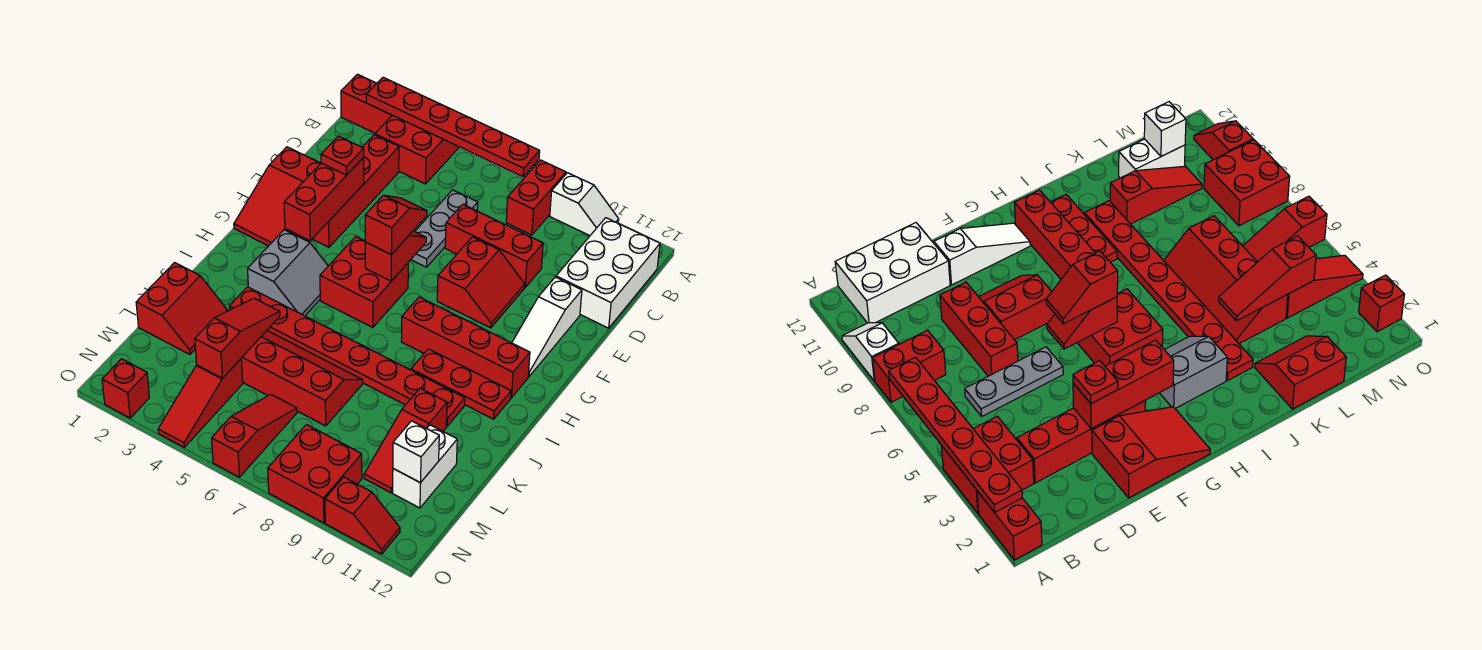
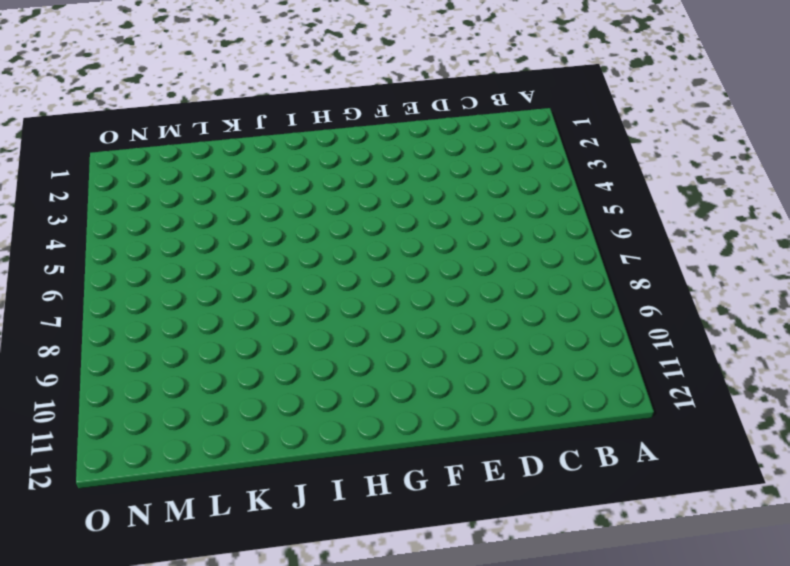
none -> red 1x2 brick [341,74,392,133]
none -> red 2x2 brick [375,115,459,184]
none -> red 1x2 brick [506,160,566,235]
none -> white 1x2 slope [550,173,619,236]

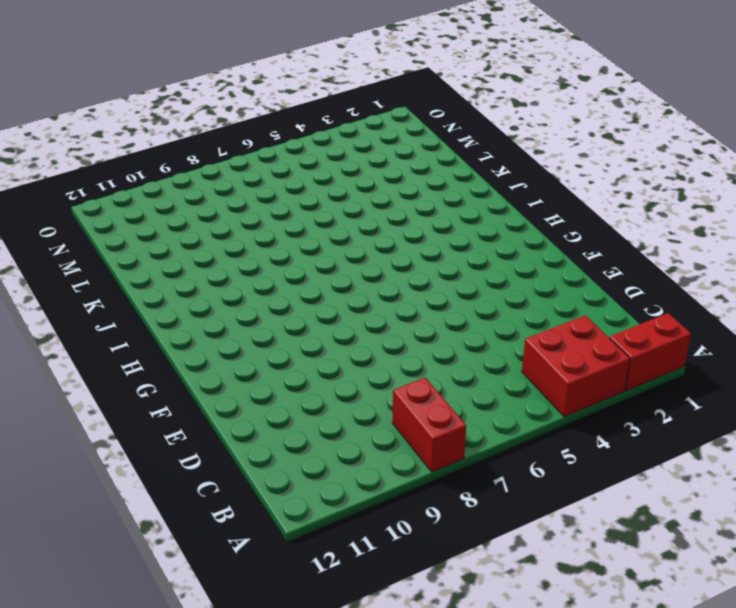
none -> white 1x2 slope [550,173,619,236]
none -> white 2x3 brick [556,218,660,328]
none -> red 1x4 brick [313,135,399,247]
none -> grey 1x3 plate [411,190,478,267]

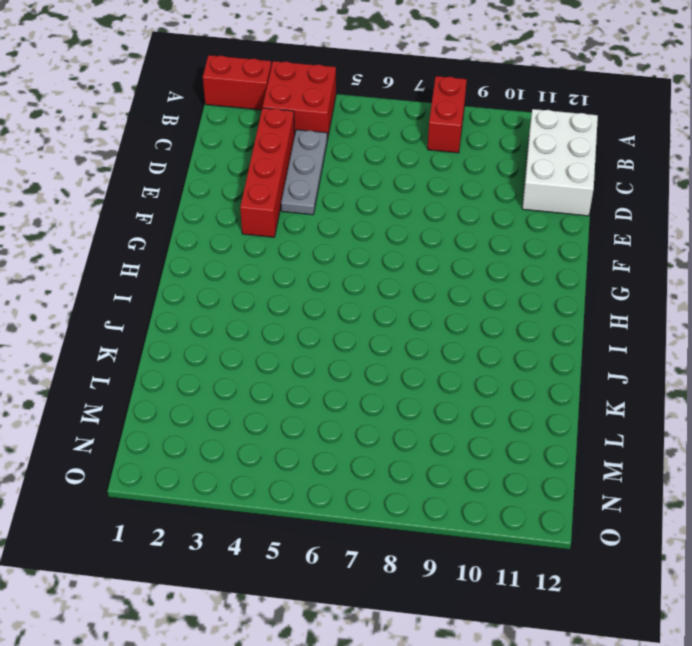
grey 1x3 plate [281,130,327,215] -> grey 1x3 plate moved to [411,190,478,267]
none -> white 1x2 slope [550,173,619,236]
none -> red 1x3 brick [445,204,543,287]
none -> red 2x3 slope [234,147,321,246]
none -> red 2x2 slope [437,237,525,328]

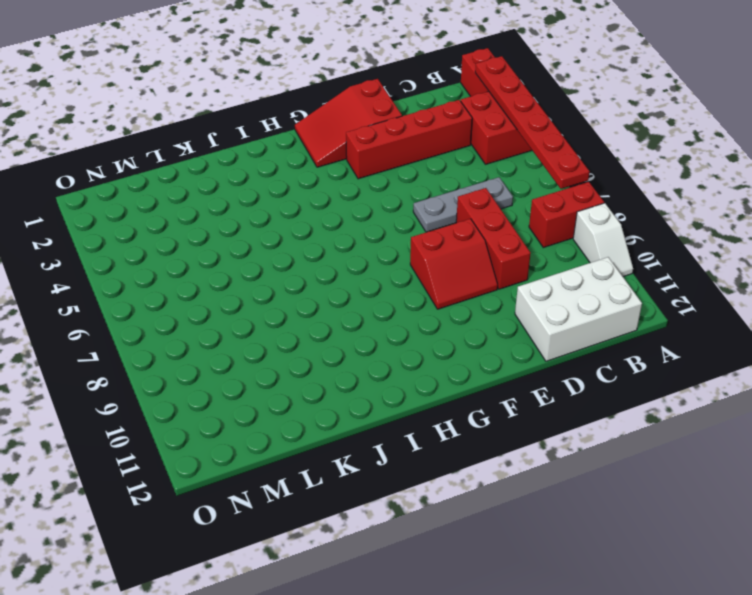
none -> white 1x3 slope [512,277,582,376]
none -> red 2x2 brick [320,237,408,328]
none -> grey 2x2 slope [248,230,328,316]
none -> red 1x4 brick [401,297,530,398]

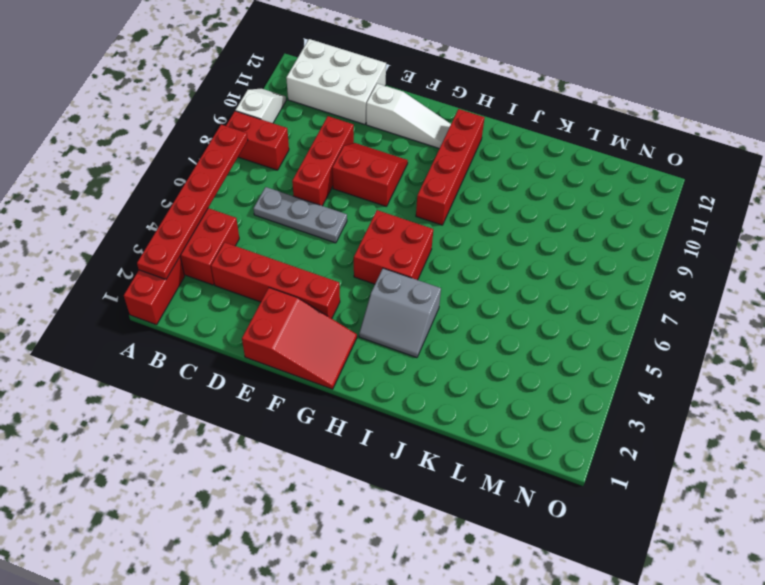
grey 2x2 slope [359,268,441,358] -> grey 2x2 slope turned to [248,230,328,316]
none -> red 1x3 plate [411,349,511,419]
none -> red 1x8 plate [229,287,465,426]
none -> red 2x2 slope [136,263,227,354]
none -> red 2x4 slope [241,331,363,426]

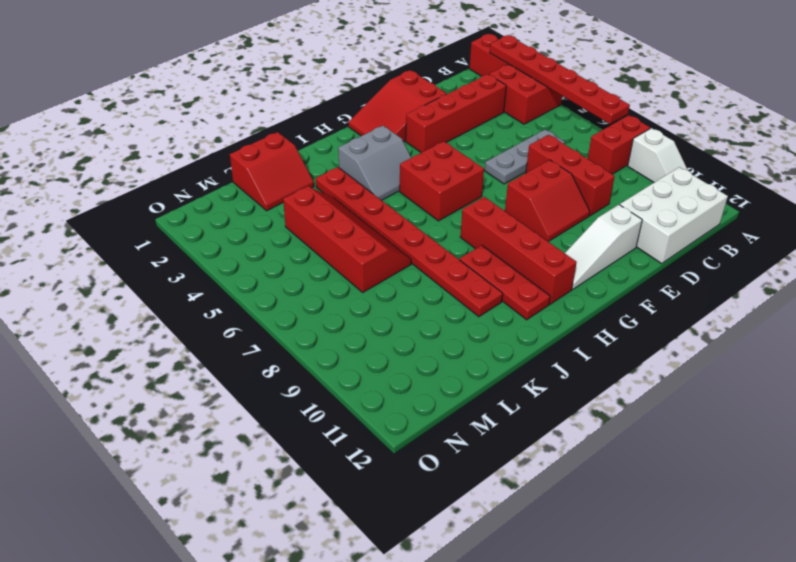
none -> red 1x3 slope [364,388,447,493]
none -> white 1x2 brick [393,425,457,508]
none -> red 1x3 slope [158,359,243,447]
none -> red 1x3 slope [212,395,297,477]

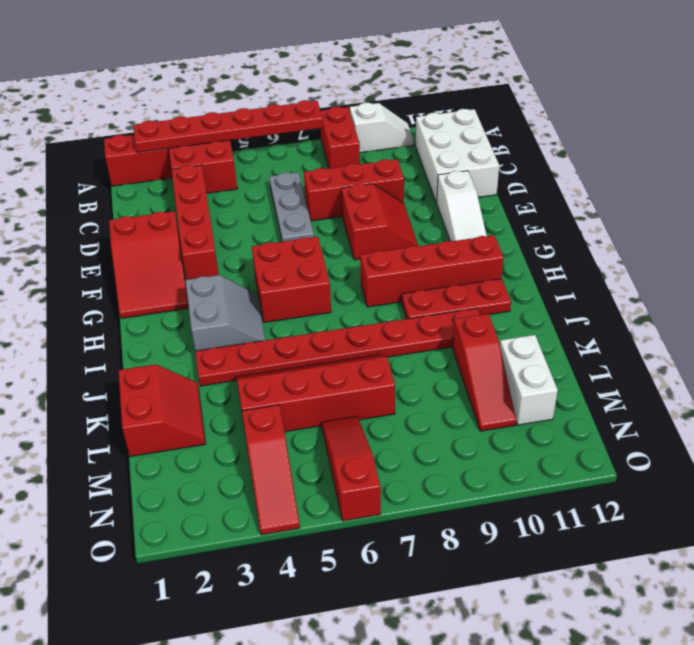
none -> red 2x2 brick [268,425,362,523]
none -> red 1x1 brick [102,359,149,418]
none -> red 1x2 slope [325,477,400,554]
none -> red 1x3 brick [284,158,364,241]

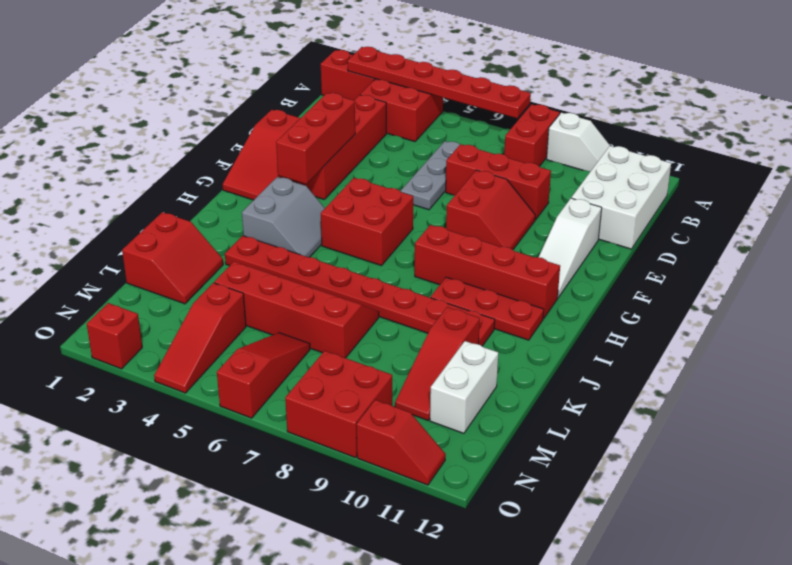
none -> red 1x2 slope [365,231,426,281]
none -> red 1x3 slope [195,298,280,378]
none -> white 1x1 brick [393,421,439,483]
none -> red 1x1 plate [321,136,364,175]

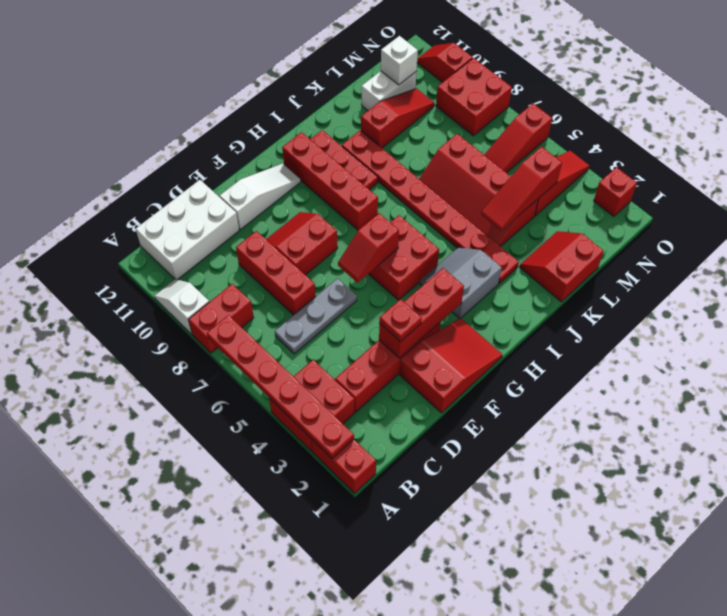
none -> red 1x2 slope [365,195,427,255]

